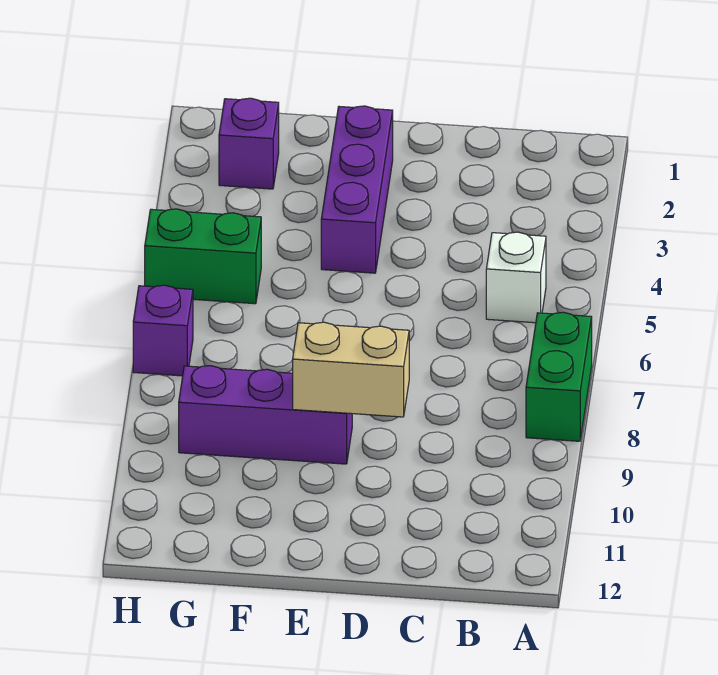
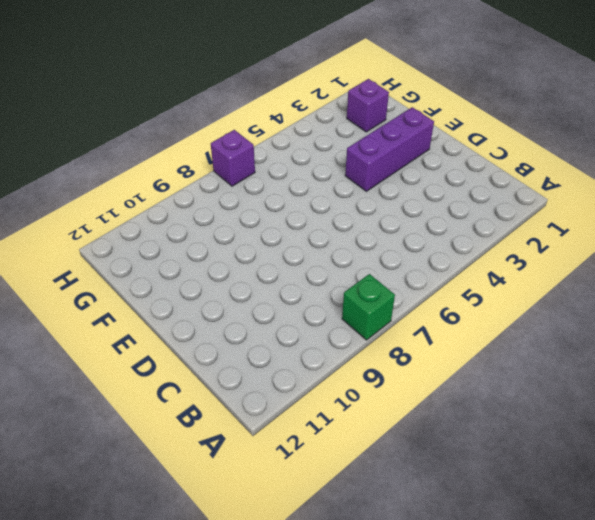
green 1x1 brick [342,274,395,340] -> green 1x2 brick [526,312,592,441]
none -> white 1x1 brick [486,232,546,323]
none -> purple 1x3 brick [179,366,352,464]

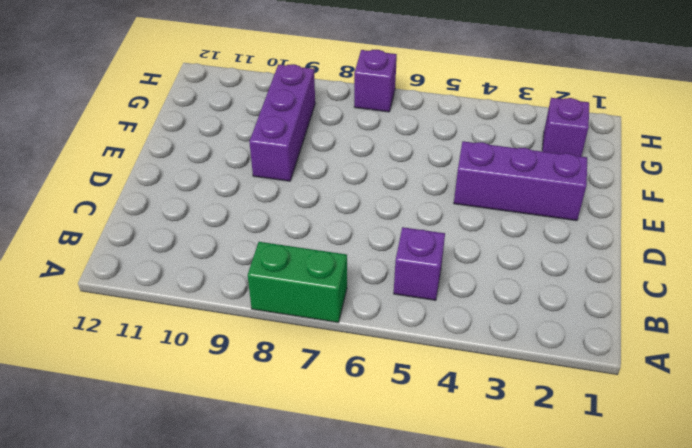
purple 1x1 brick [394,227,445,300] -> white 1x1 brick [486,232,546,323]
none -> green 1x2 brick [145,209,261,304]
none -> tan 1x2 brick [293,322,409,417]

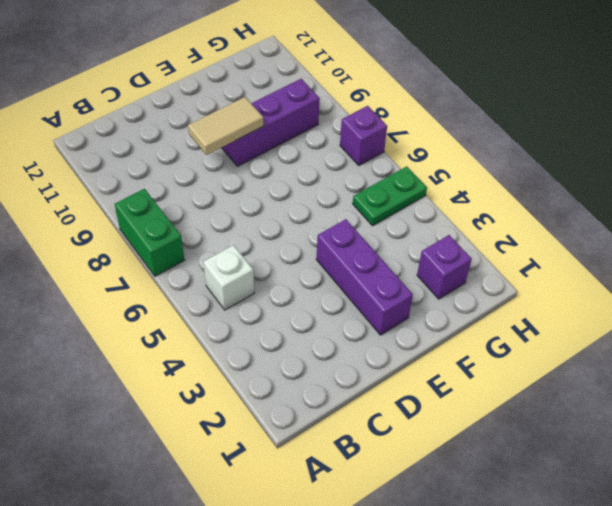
tan 1x2 tile [188,97,264,155] -> tan 1x2 brick [293,322,409,417]
green 1x2 plate [353,166,427,226] -> green 1x2 brick [145,209,261,304]

